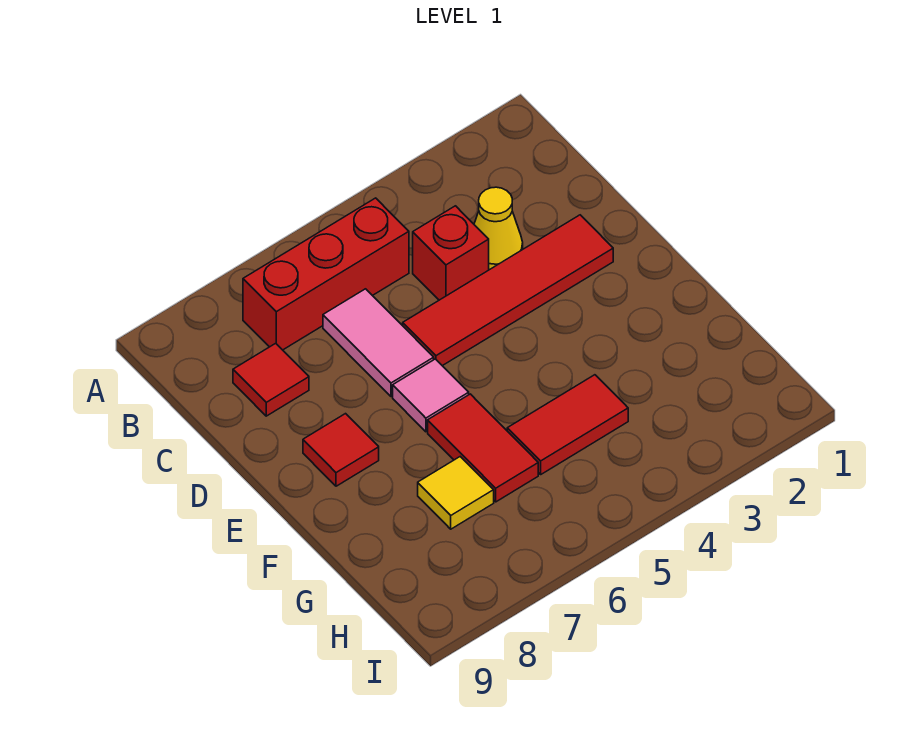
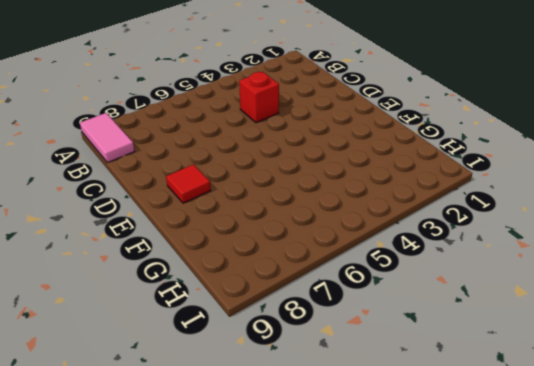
pink 1x2 tile [80,113,135,163] -> pink 1x2 tile moved to [323,289,434,397]
none -> red 1x3 brick [243,198,409,350]
none -> yellow 1x1 cone [474,187,523,270]

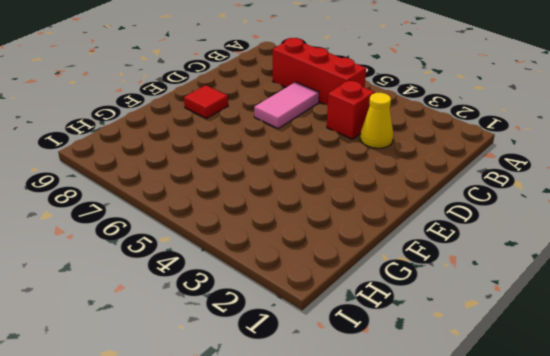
none -> red 1x1 tile [233,343,309,416]
none -> red 1x4 tile [403,215,613,366]

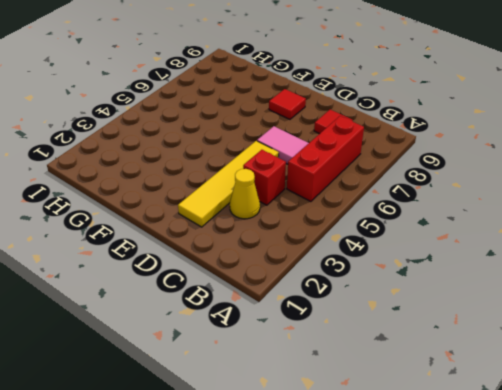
yellow 1x4 tile [178,141,279,227] -> red 1x4 tile [403,215,613,366]
none -> pink 1x1 tile [393,359,469,432]
none -> red 1x2 tile [428,394,538,502]

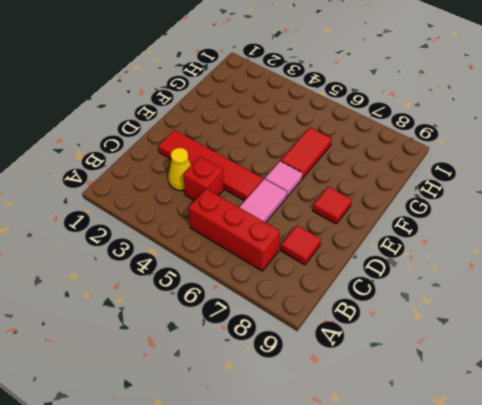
none -> red 1x2 tile [507,375,628,474]
none -> yellow 1x1 tile [418,457,494,529]

